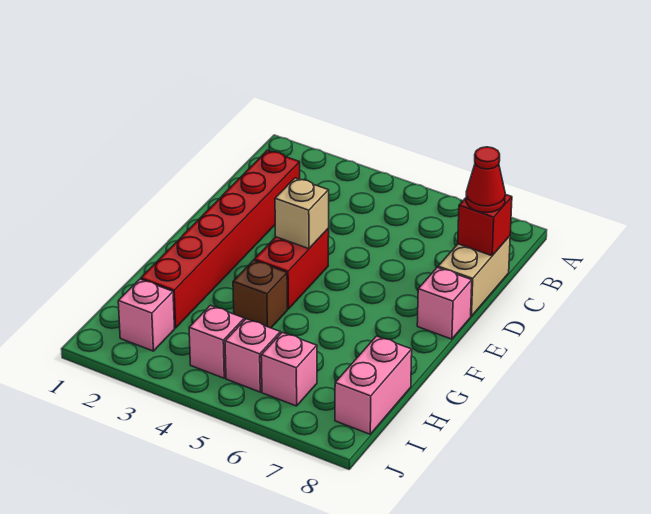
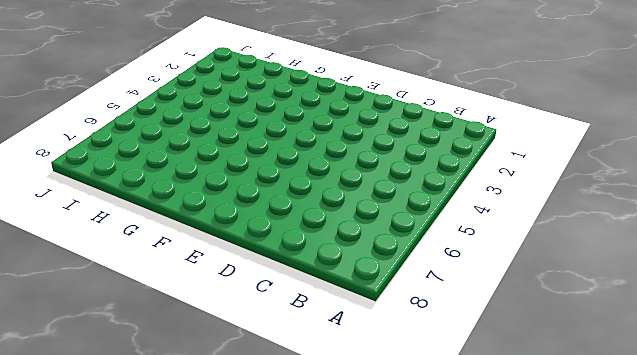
none -> red 1x6 brick [141,150,300,328]
none -> tan 1x2 brick [438,236,510,316]
none -> red 1x2 brick [254,229,329,309]

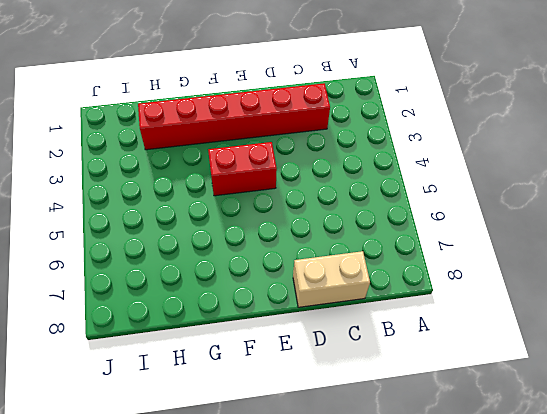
none -> pink 1x1 brick [417,267,472,339]
none -> brown 1x1 brick [233,260,287,328]
none -> pink 1x2 brick [335,336,412,434]

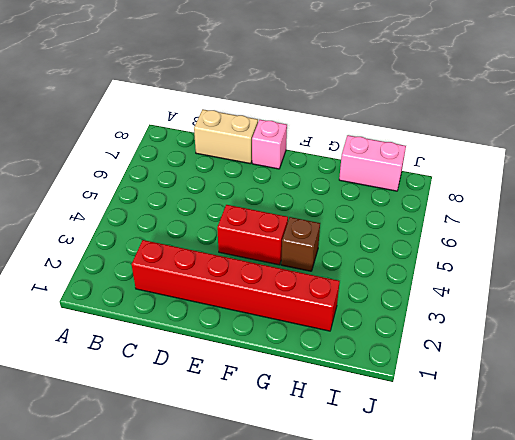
none -> pink 1x1 brick [118,279,175,351]
none -> pink 1x1 brick [189,305,244,378]
none -> pink 1x1 brick [225,319,280,392]

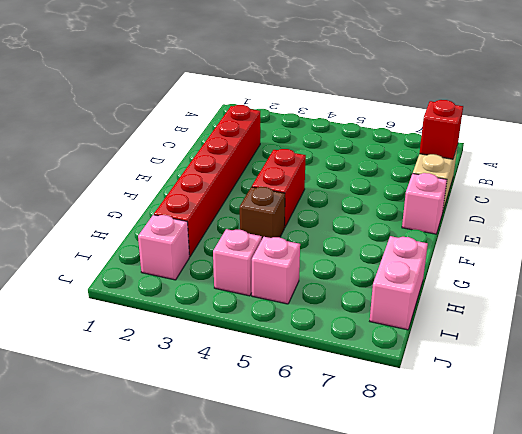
none -> pink 1x1 brick [261,332,317,406]
none -> tan 1x1 brick [275,178,329,249]
none -> red 1x1 cone [466,147,505,213]

